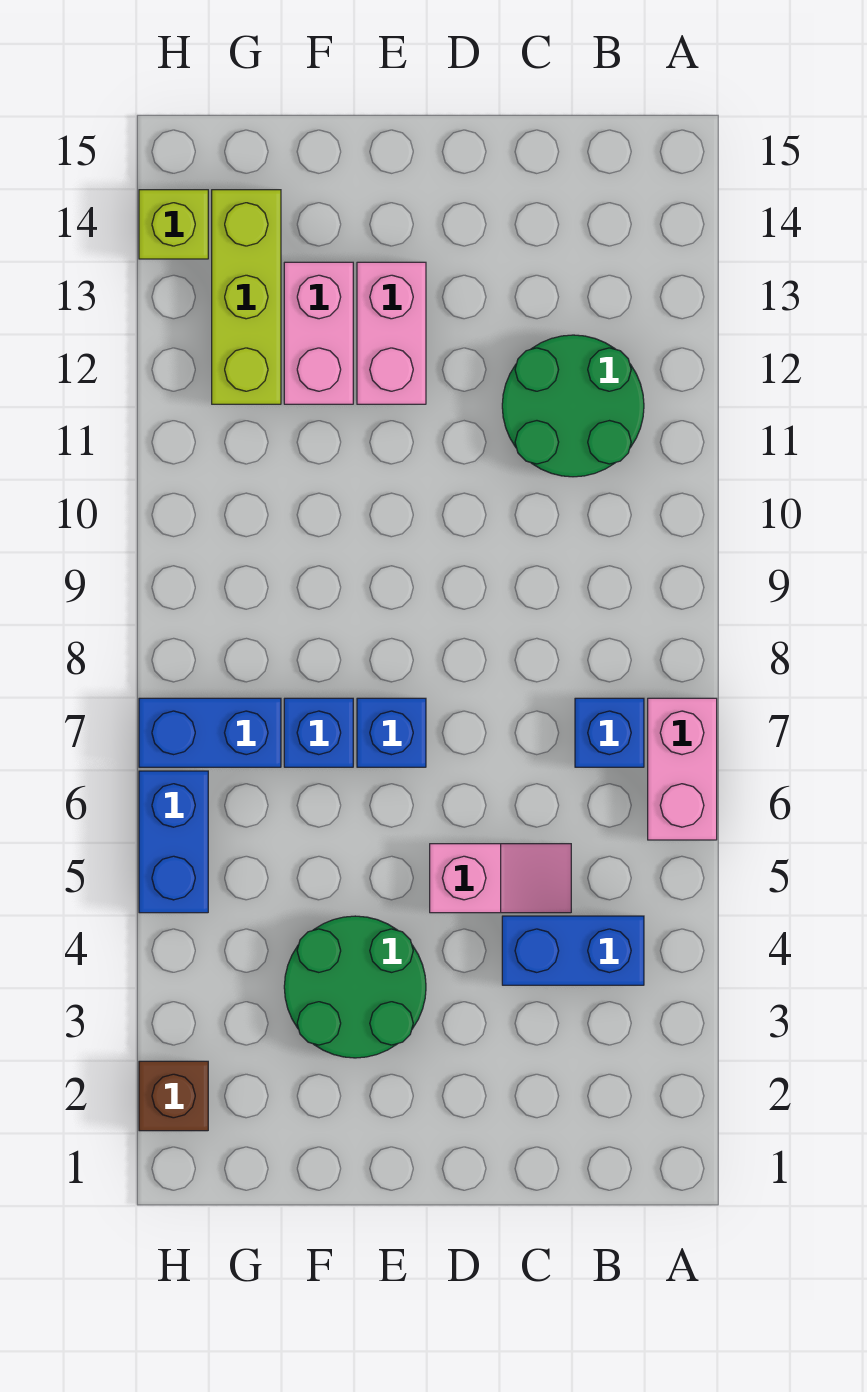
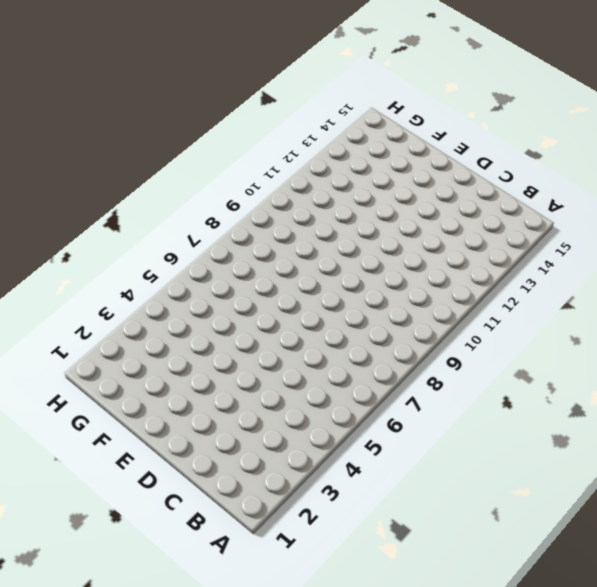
none -> pink 1x2 brick [648,698,717,840]
none -> blue 1x2 brick [502,916,644,985]
none -> blue 1x1 brick [575,698,644,767]

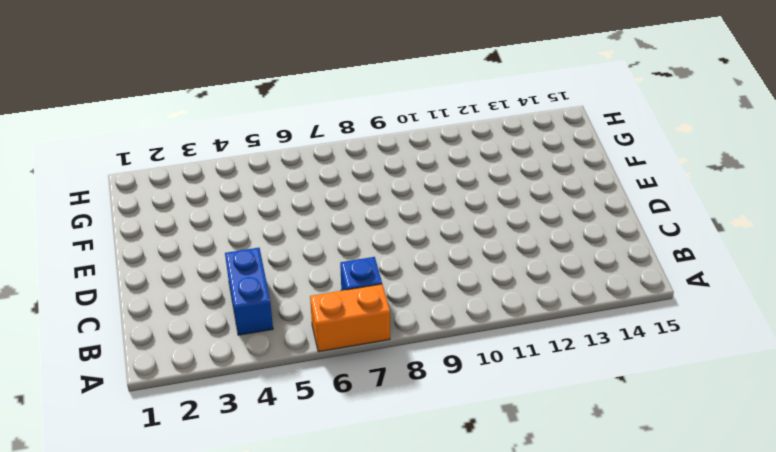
orange 1x2 brick [310,284,390,352] -> pink 1x2 brick [648,698,717,840]
none -> green 2x2 round brick [502,335,644,477]
none -> pink 1x2 slope [430,844,571,913]
none -> green 2x2 round brick [284,916,426,1058]

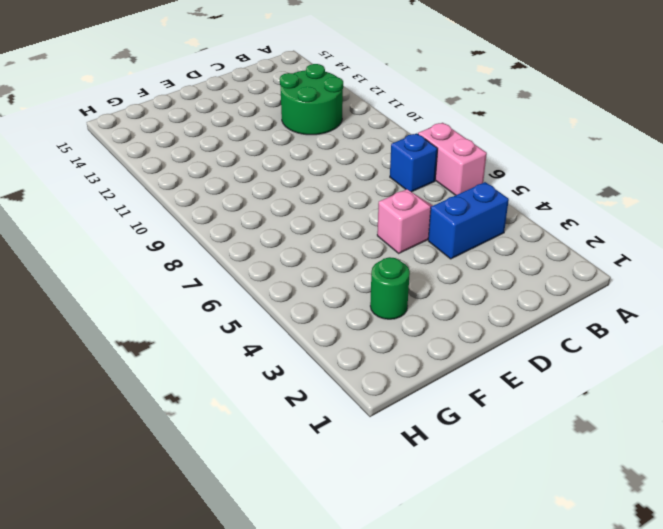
green 1x1 round brick [370,257,410,319] -> green 2x2 round brick [284,916,426,1058]
none -> blue 1x1 brick [357,698,426,767]
none -> pink 1x2 brick [357,262,426,404]
none -> blue 1x1 brick [284,698,353,767]

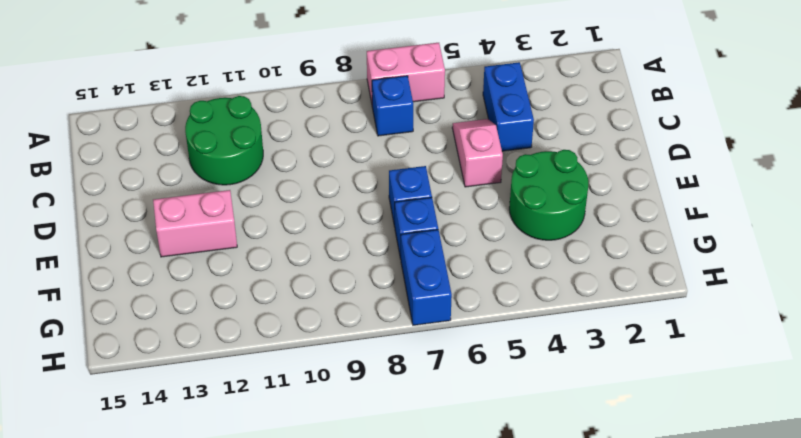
none -> pink 1x2 brick [284,262,353,404]
none -> lime 1x3 brick [212,190,281,404]
none -> brown 1x1 brick [139,1061,208,1131]

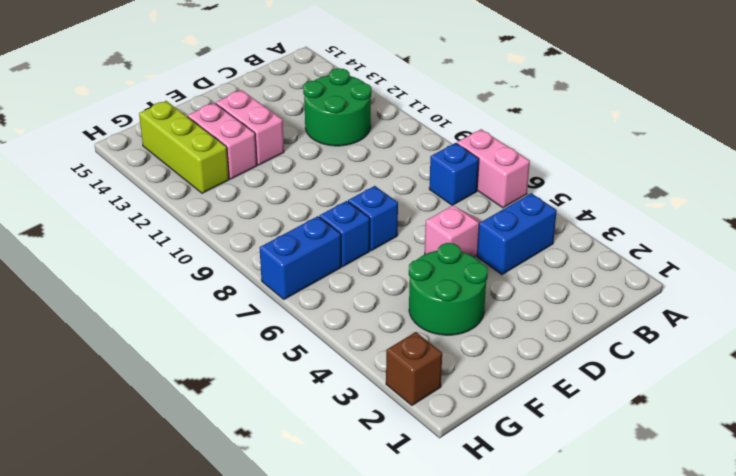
none -> blue 1x2 brick [139,771,208,913]
none -> lime 1x1 brick [139,190,208,259]

